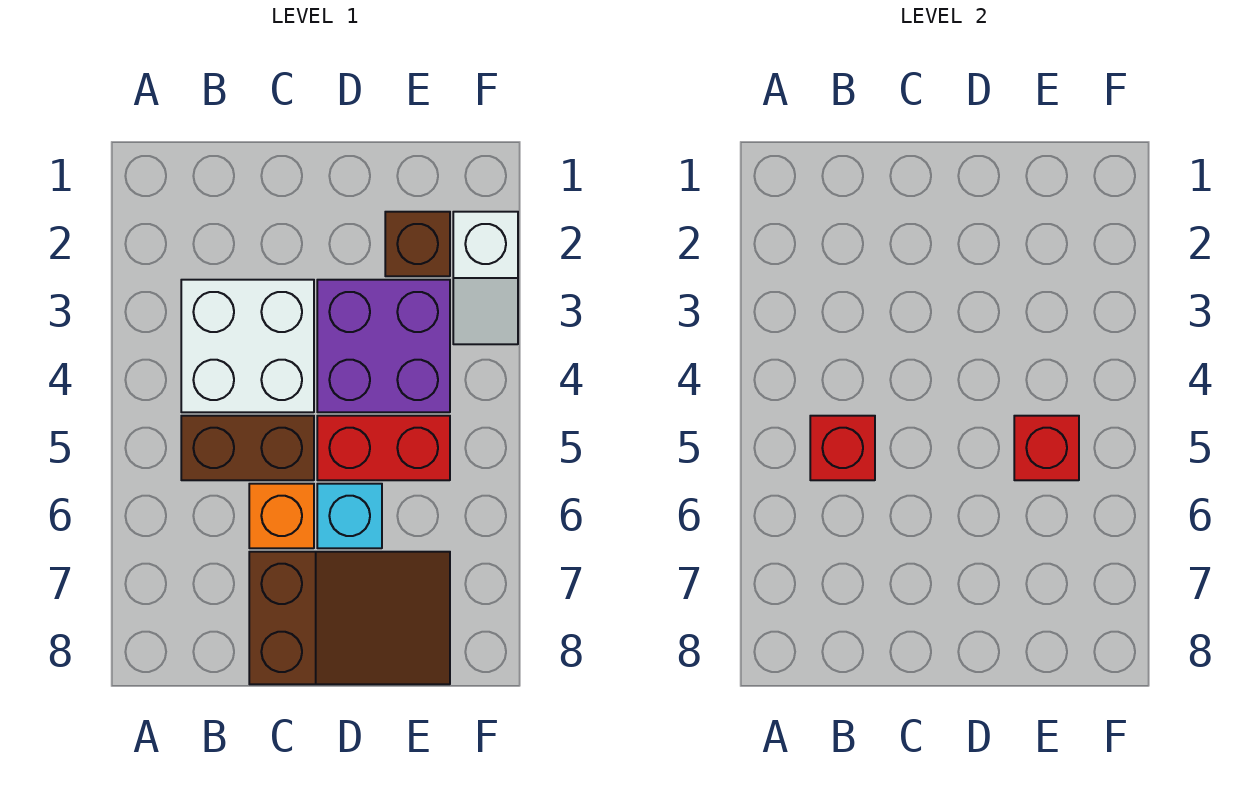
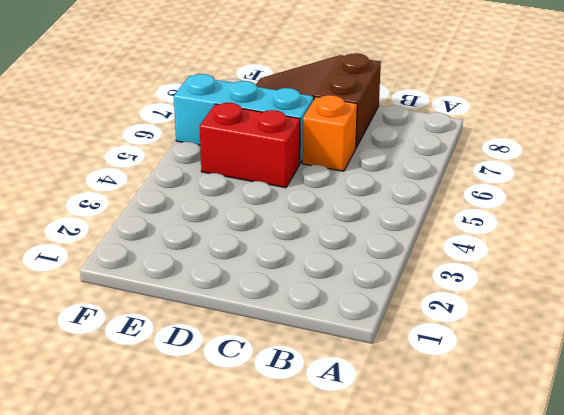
cyan 1x3 brick [174,74,314,163] -> cyan 1x1 brick [317,484,382,548]
none -> white 2x2 brick [181,280,314,412]
none -> brown 1x2 brick [181,416,314,480]

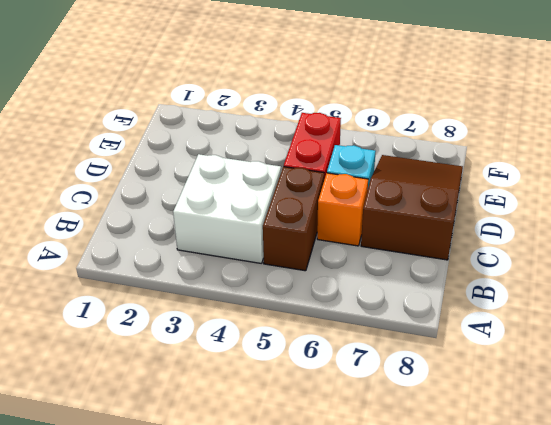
none -> purple 2x2 brick [317,280,450,412]
none -> brown 1x1 brick [385,212,450,276]

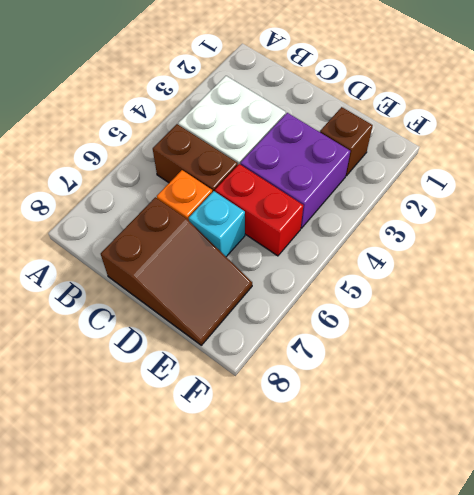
none -> white 1x2 slope [453,212,518,344]
none -> red 1x1 brick [810,416,875,480]

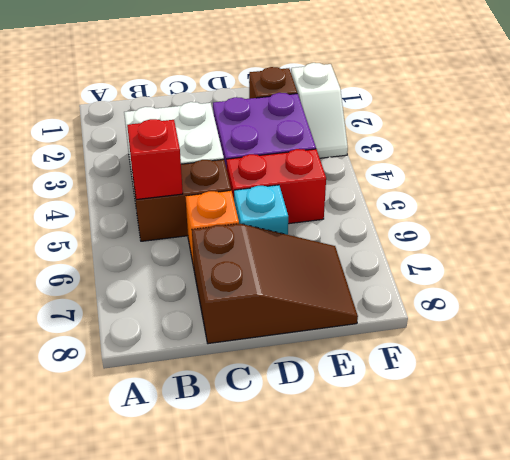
none -> red 1x1 brick [1014,416,1079,480]

